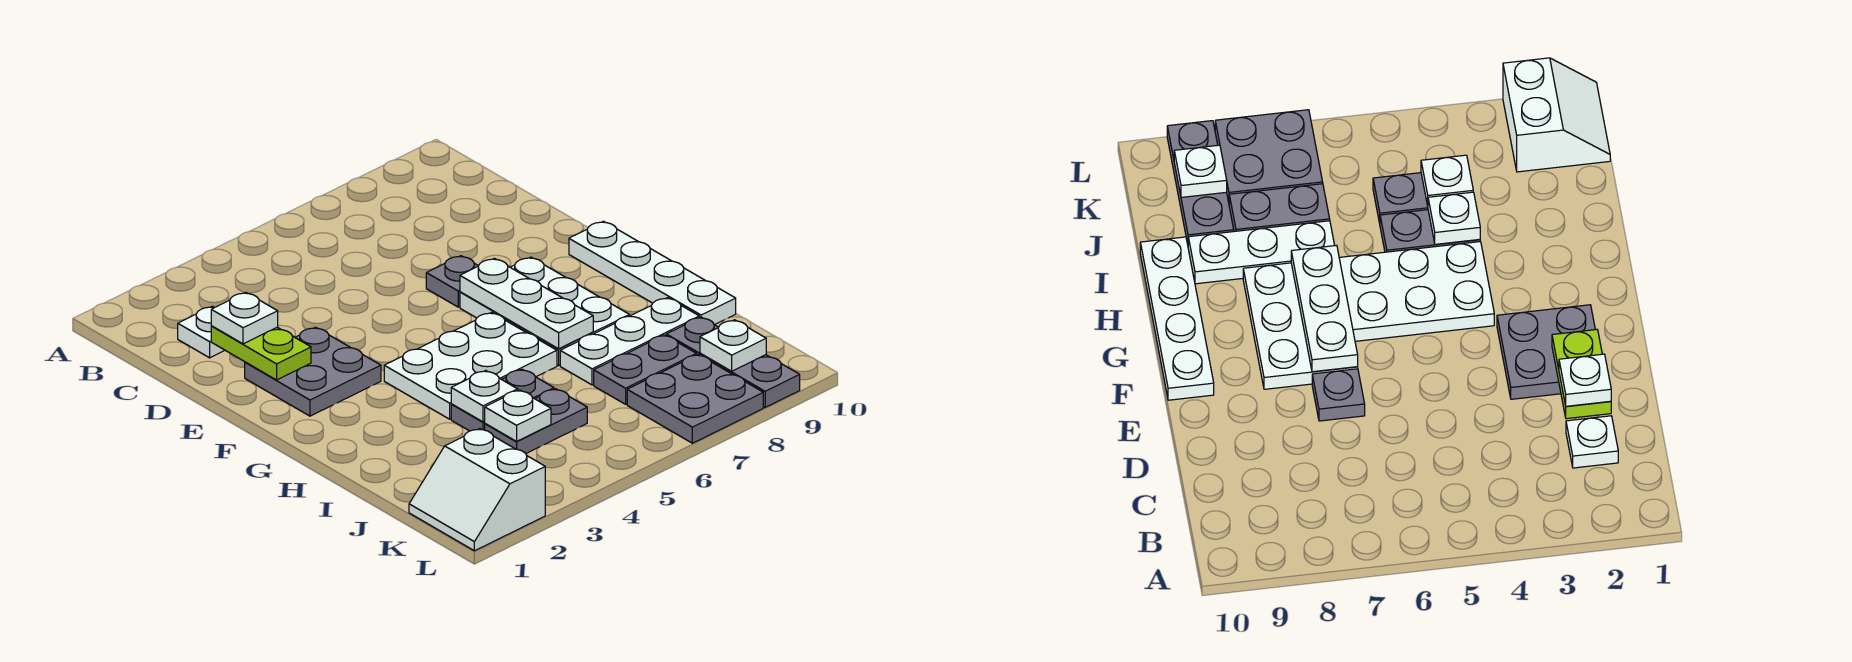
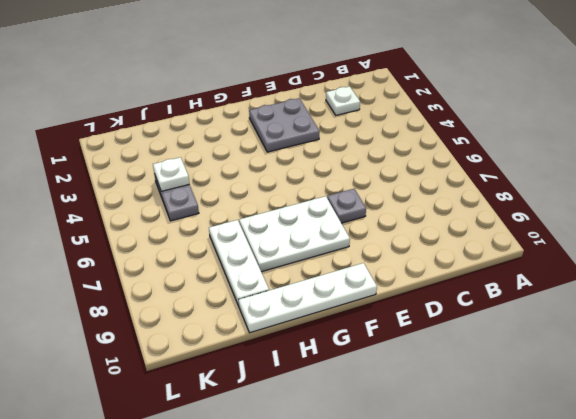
none -> white 2x3 plate [384,313,557,419]
none -> grey 1x2 plate [451,369,554,431]
none -> grey 1x2 plate [594,335,696,404]

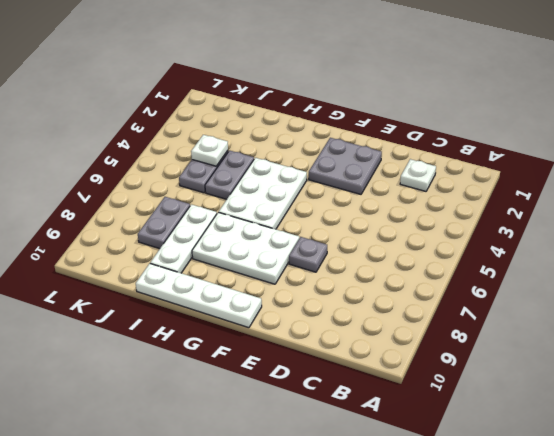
none -> grey 1x3 plate [666,317,800,407]
none -> white 2x2 slope [409,429,545,551]
none -> grey 2x2 plate [627,355,763,443]

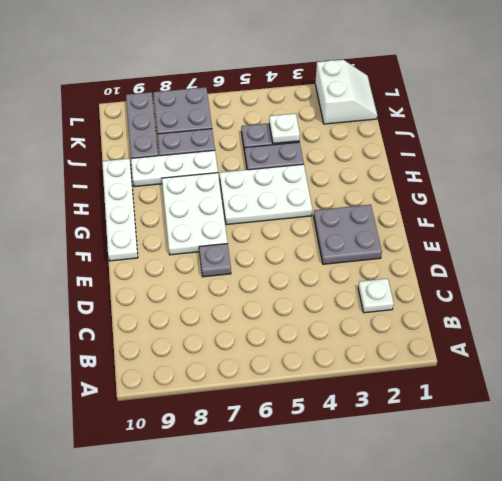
none -> lime 1x2 plate [211,326,311,380]
none -> white 1x3 plate [460,258,593,349]
none -> white 1x1 plate [451,371,518,422]

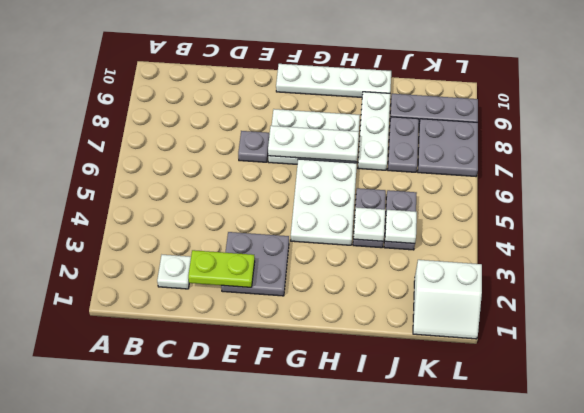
none -> white 1x1 plate [700,320,766,371]
none -> white 1x1 plate [211,292,278,344]

